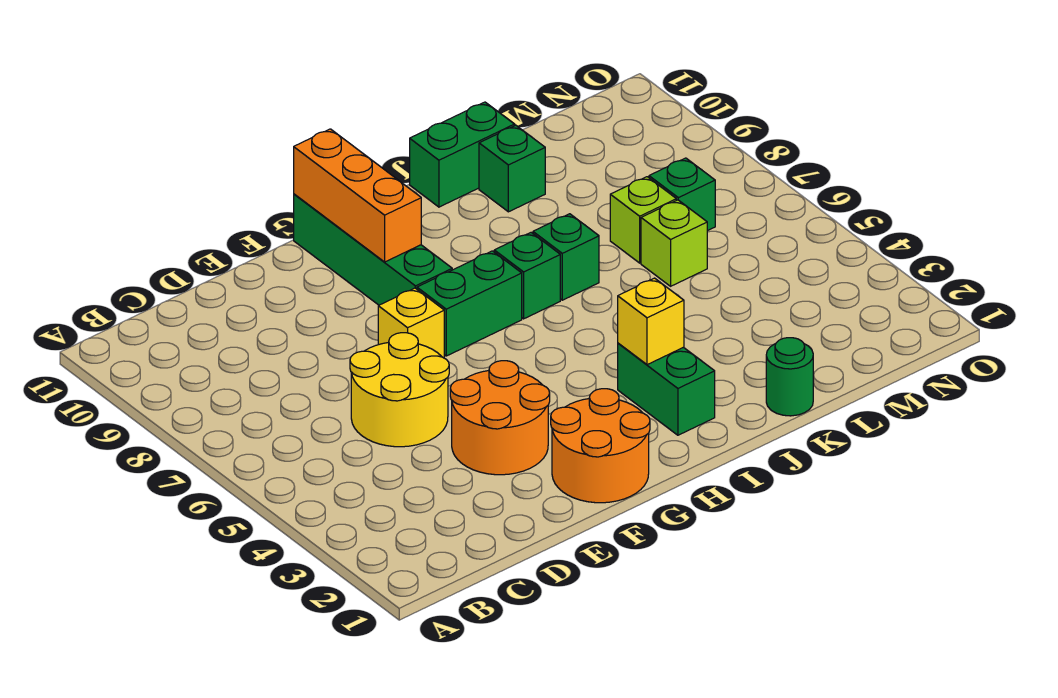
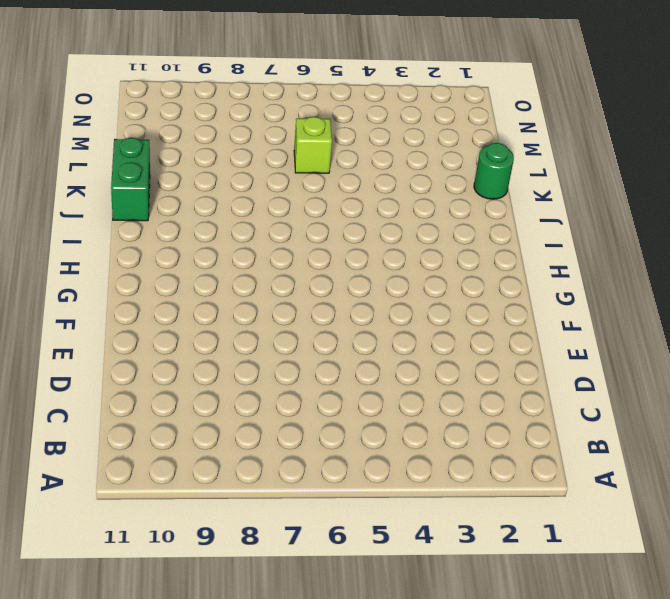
none -> yellow 2x2 round brick [350,333,449,447]
none -> orange 2x2 round brick [450,361,550,475]
none -> orange 2x2 round brick [551,389,650,503]

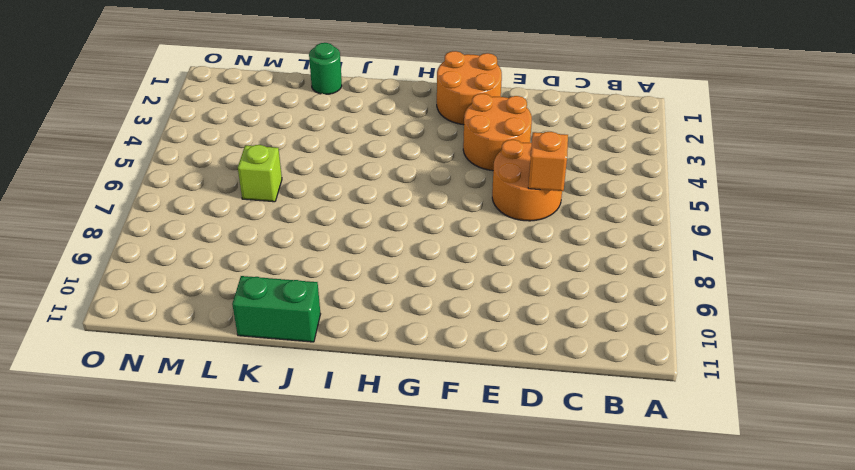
orange 2x2 round brick [492,140,562,221] -> yellow 2x2 round brick [350,333,449,447]
orange 1x1 brick [528,132,568,191] -> none
none -> yellow 1x1 brick [378,288,444,358]
none -> green 1x2 brick [417,251,522,356]
none -> green 1x4 brick [294,194,452,305]

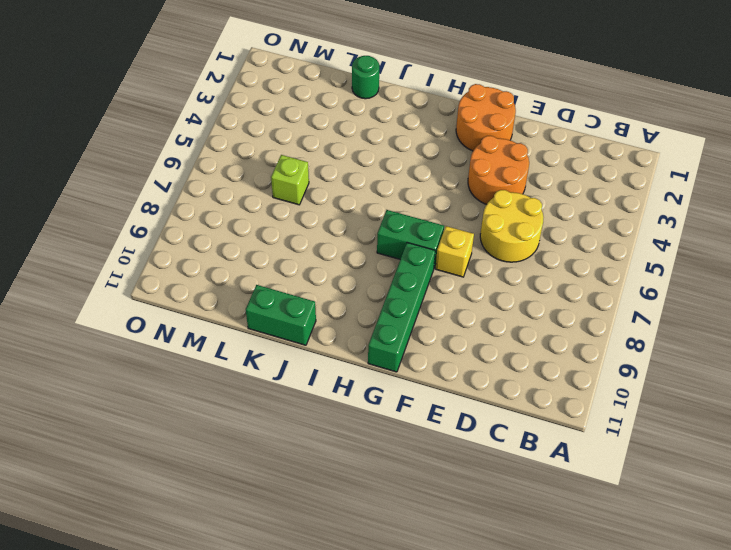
none -> green 1x2 brick [618,343,715,435]
none -> green 1x1 brick [494,233,560,319]
none -> green 1x1 brick [533,214,599,300]

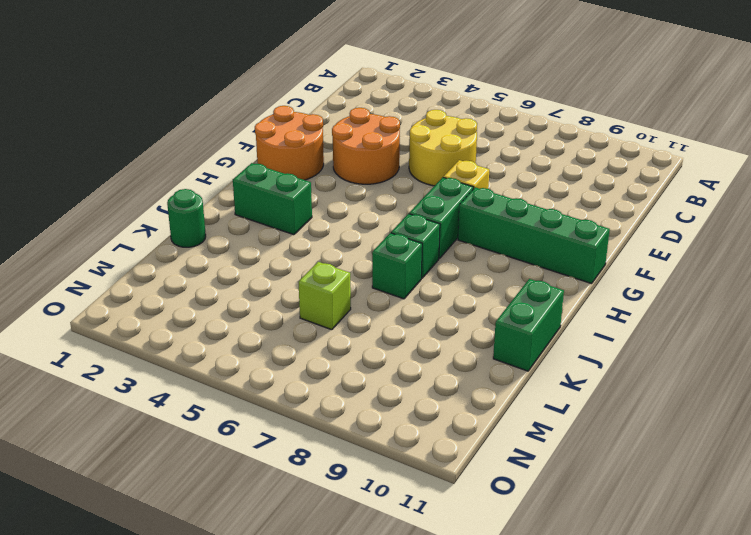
none -> green 1x1 brick [479,125,545,212]
none -> lime 1x1 brick [610,177,676,263]
none -> green 1x1 brick [649,158,715,231]

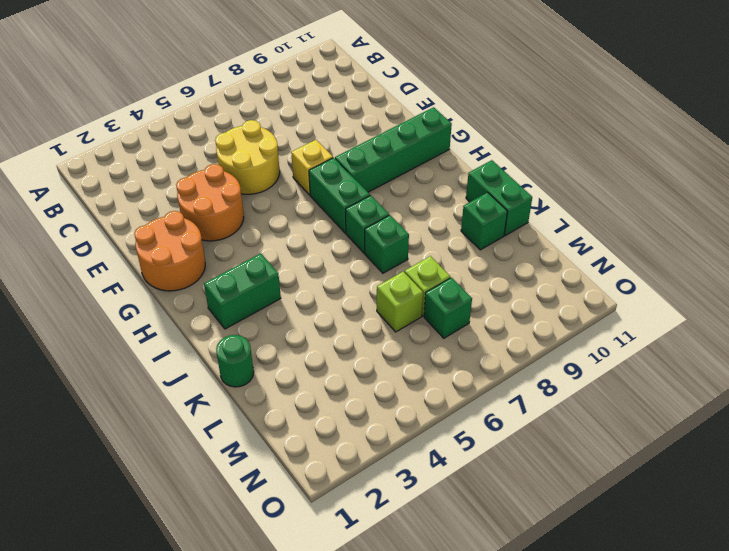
none -> orange 1x3 brick [294,129,421,262]
none -> yellow 1x1 brick [618,278,684,365]

